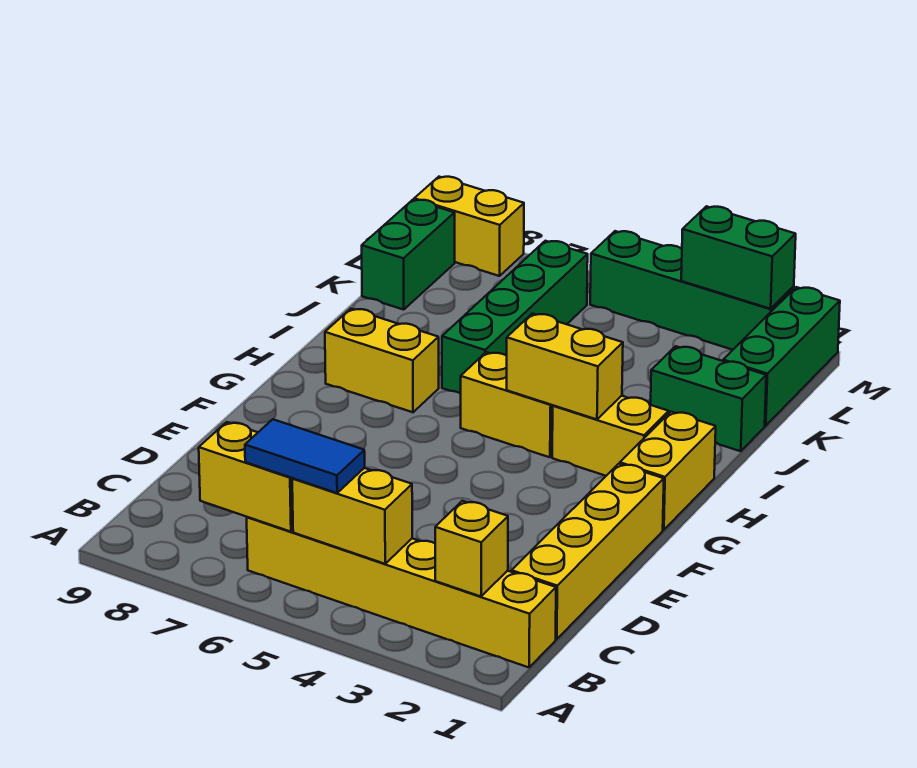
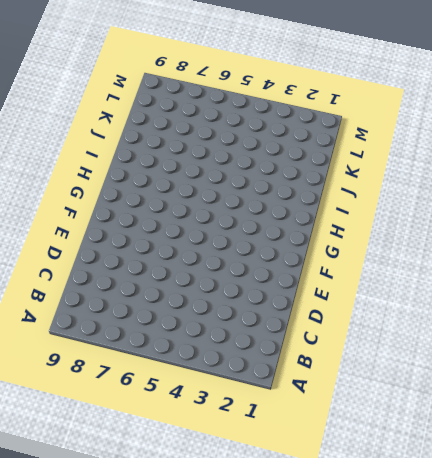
none -> yellow 1x6 brick [247,517,556,667]
none -> yellow 1x4 brick [511,464,664,639]
none -> yellow 1x2 brick [620,412,716,530]

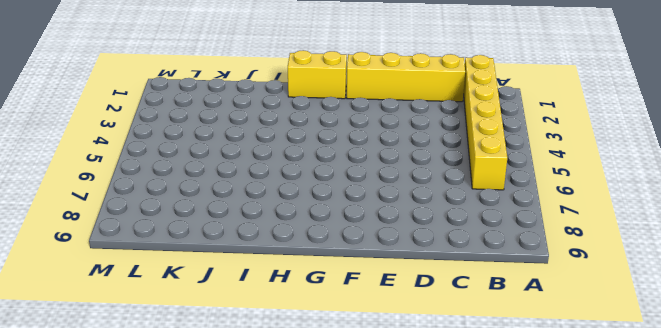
none -> yellow 1x2 brick [552,396,669,476]
none -> yellow 1x2 brick [461,352,553,457]
none -> yellow 1x2 brick [325,309,439,412]

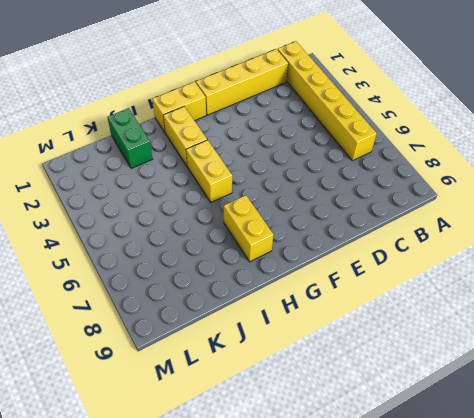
none -> green 1x4 brick [442,241,588,393]
none -> green 1x3 brick [723,287,840,426]
none -> green 1x2 brick [362,200,455,310]

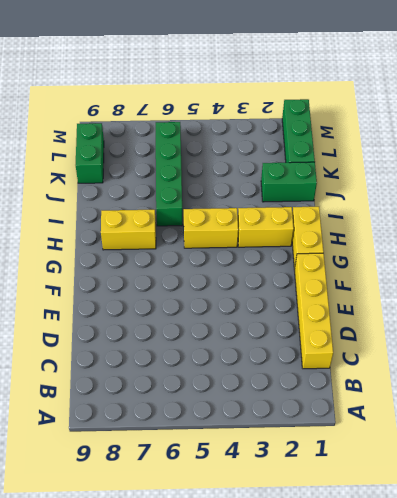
none -> yellow 1x6 brick [247,517,556,667]
none -> green 1x4 brick [590,231,794,350]
none -> yellow 1x2 brick [414,177,524,276]

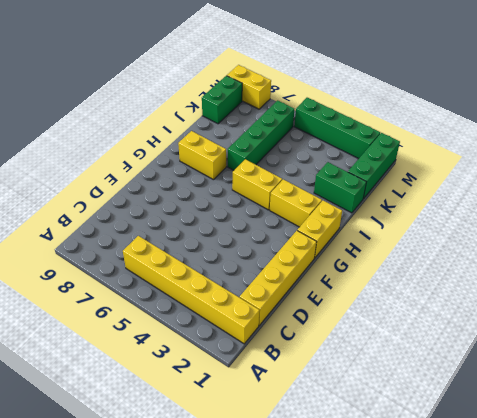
none -> yellow 1x1 brick [435,501,508,597]
none -> yellow 1x2 brick [292,468,412,564]
none -> yellow 1x2 brick [199,422,293,532]

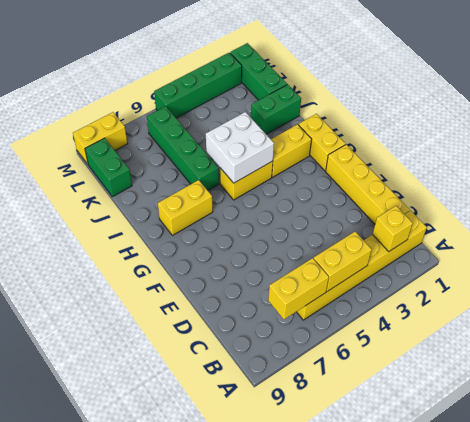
white 2x2 brick [206,112,274,183] -> yellow 1x2 brick [507,314,623,419]
none -> green 1x2 brick [681,206,796,309]
none -> blue 1x2 tile [245,419,365,493]

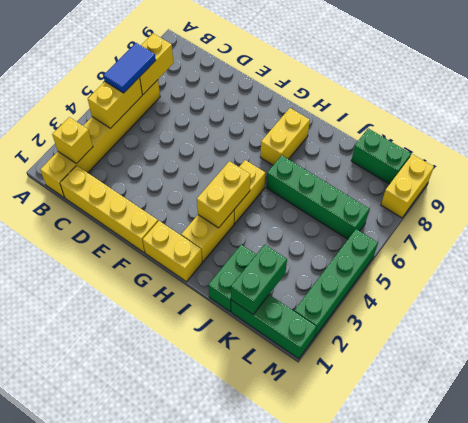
green 1x2 brick [231,245,287,314] -> green 1x2 brick moved to [681,206,796,309]

